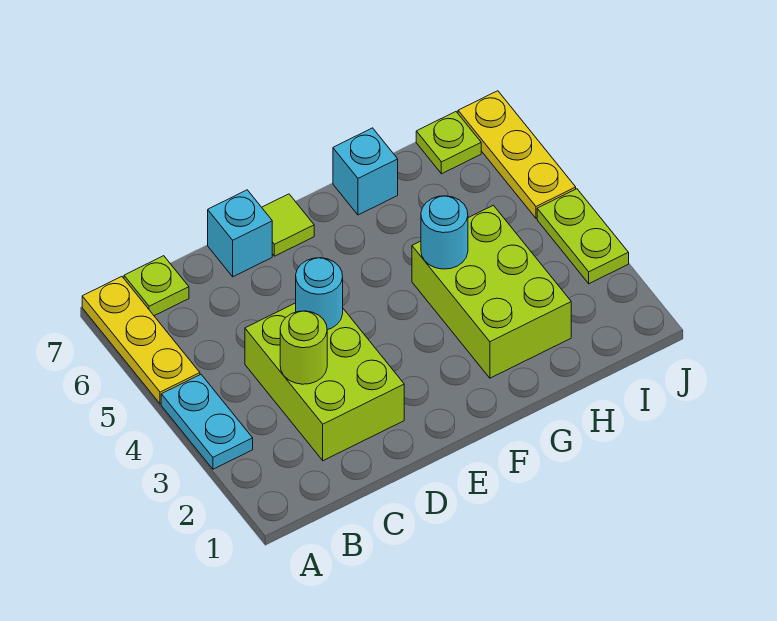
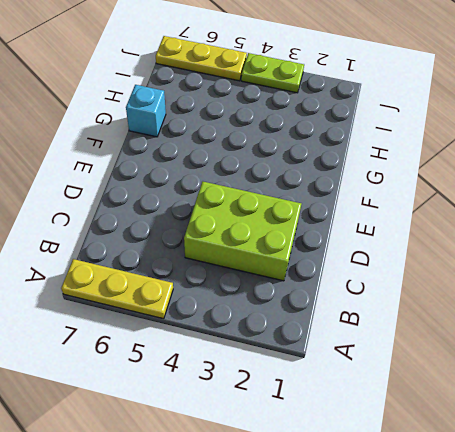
none -> cyan 1x2 plate [161,375,253,469]
none -> lime 1x1 plate [124,256,189,316]
none -> cyan 1x1 brick [208,190,272,277]

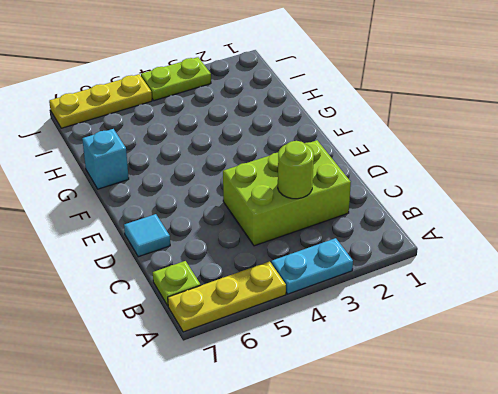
cyan 1x1 tile [124,214,170,257] -> cyan 1x1 brick [208,190,272,277]
none -> lime 1x1 tile [262,194,314,256]
none -> lime 2x3 brick [412,205,571,378]
none -> lime 1x1 plate [416,112,481,174]

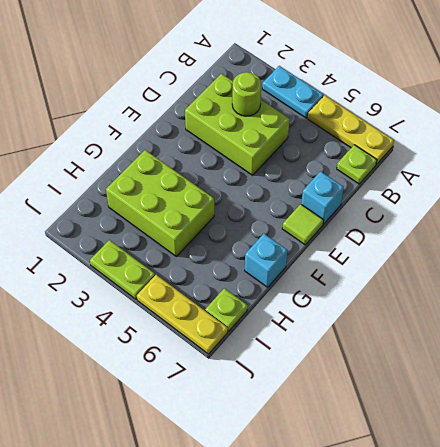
none -> cyan 1x1 round brick [296,258,343,330]
none -> cyan 1x1 round brick [421,196,468,269]

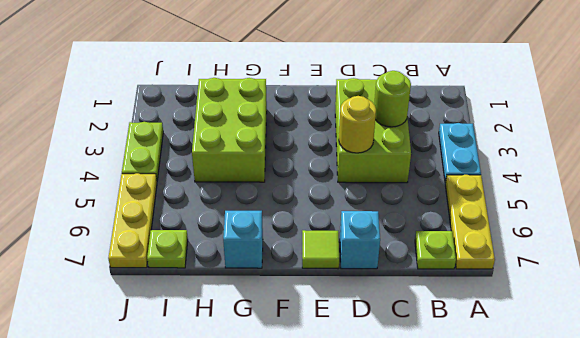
yellow 1x1 round brick [339,96,376,153] -> cyan 1x1 round brick [296,258,343,330]
none -> cyan 1x1 round brick [421,196,468,269]

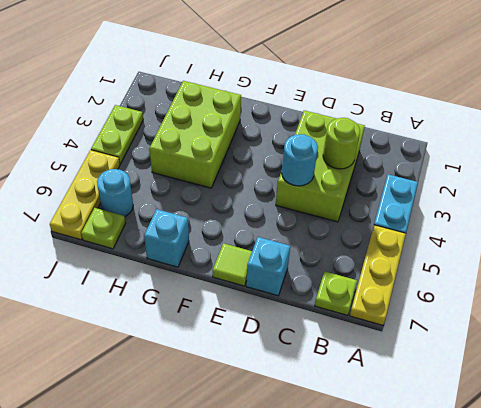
cyan 1x1 round brick [97,169,133,216] -> cyan 1x1 round brick moved to [421,196,468,269]

